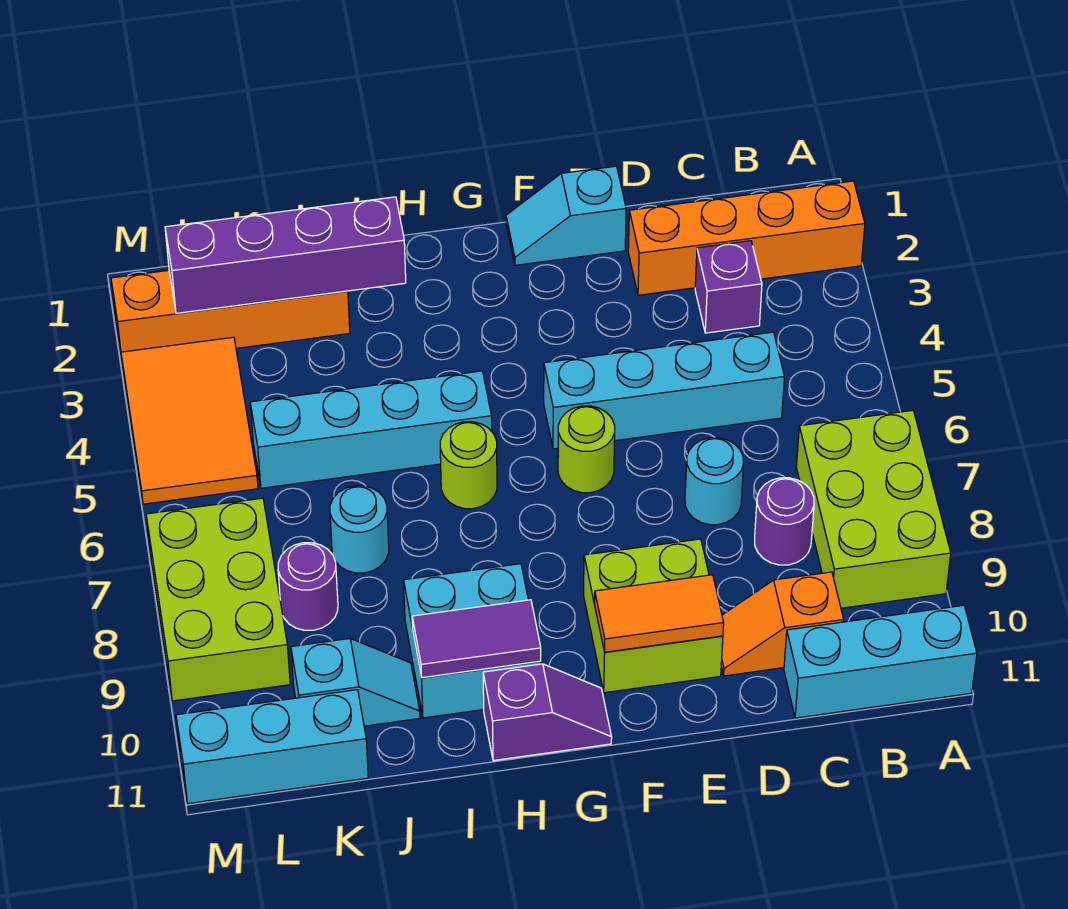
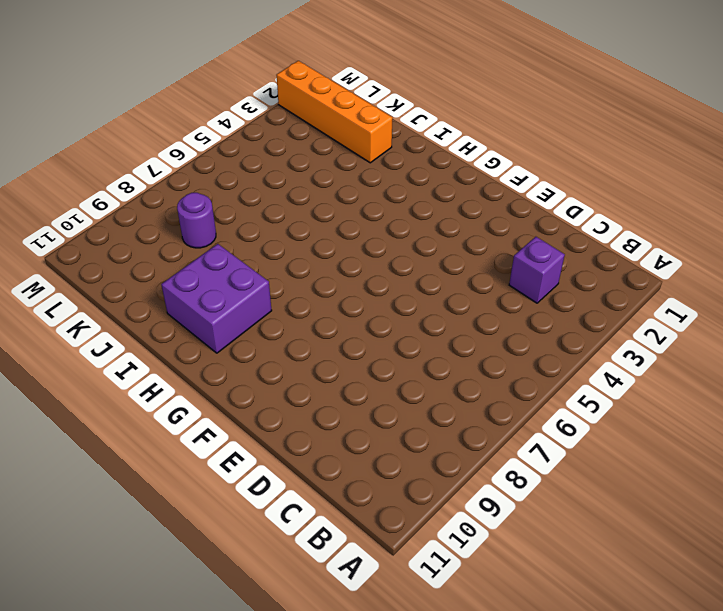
purple 2x2 brick [161,244,272,353] -> cyan 2x2 brick [404,564,541,718]
none -> orange 1x4 brick [628,181,865,295]
none -> lime 2x3 brick [796,410,951,608]
none -> cyan 1x3 brick [784,605,977,718]

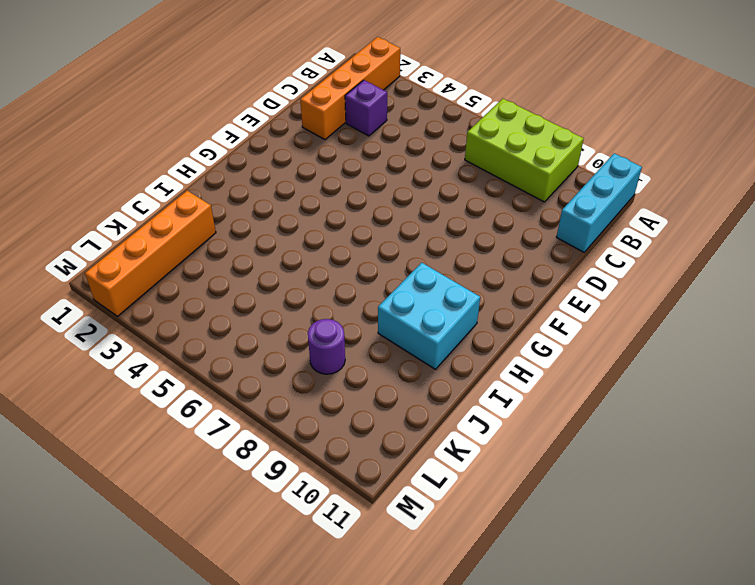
none -> cyan 1x4 brick [544,332,784,449]
none -> purple 1x1 round brick [755,478,814,565]
none -> orange 1x2 slope [721,572,844,676]

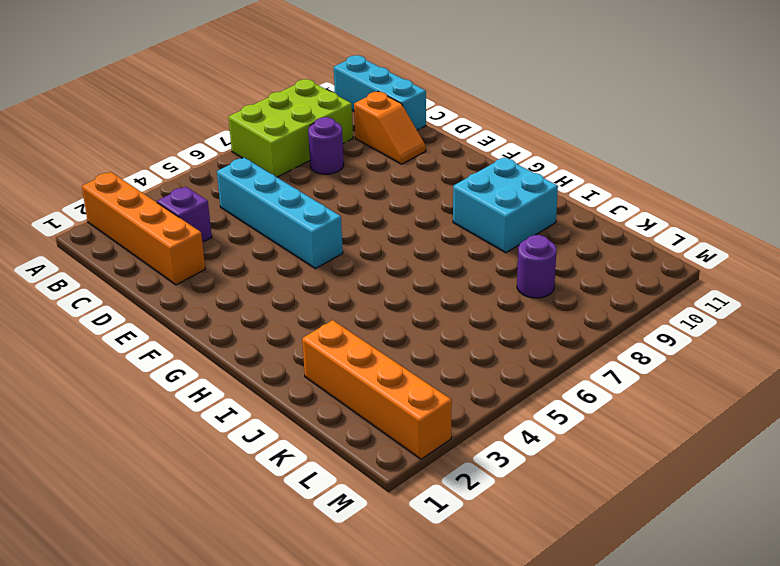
none -> cyan 1x1 round brick [685,438,743,525]
none -> cyan 1x2 slope [506,166,626,265]
none -> lime 2x2 brick [584,539,723,693]

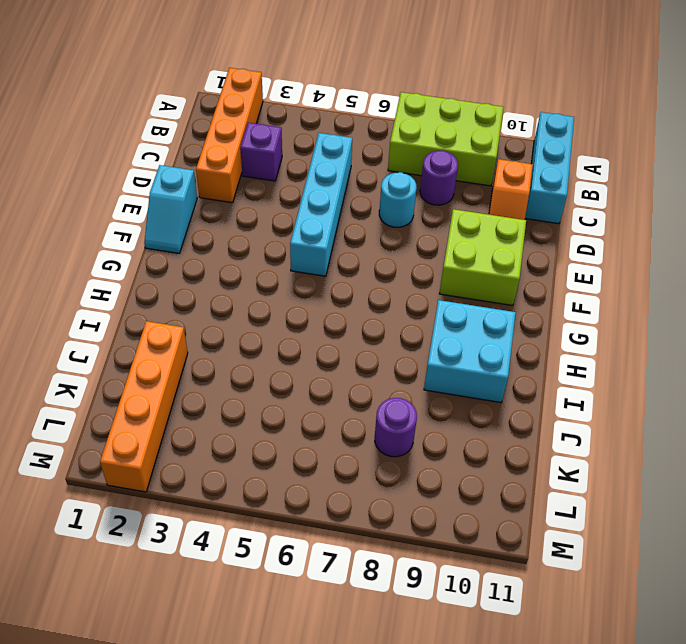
none -> lime 1x1 round brick [558,406,615,493]
none -> purple 1x2 slope [483,664,612,761]
none -> cyan 1x4 brick [250,371,492,488]

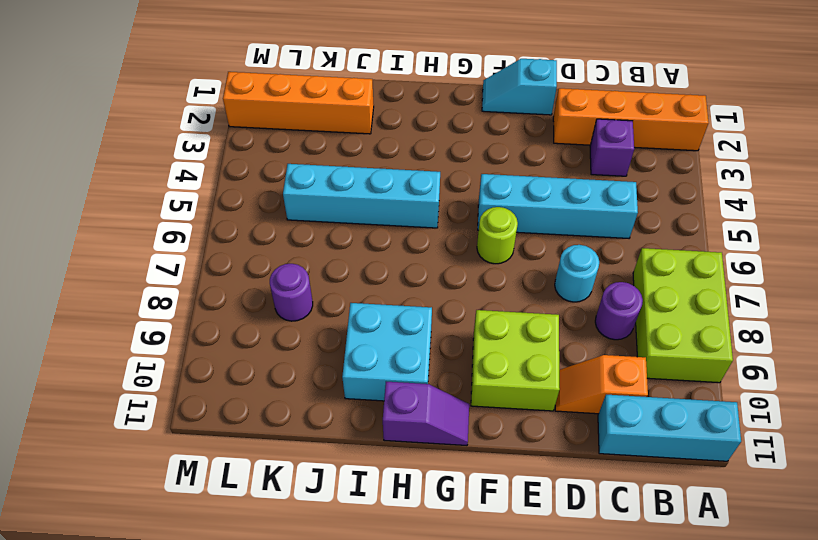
none -> lime 1x1 round brick [440,422,497,509]
none -> cyan 1x1 round brick [330,486,389,573]
none -> cyan 1x2 slope [291,639,420,726]

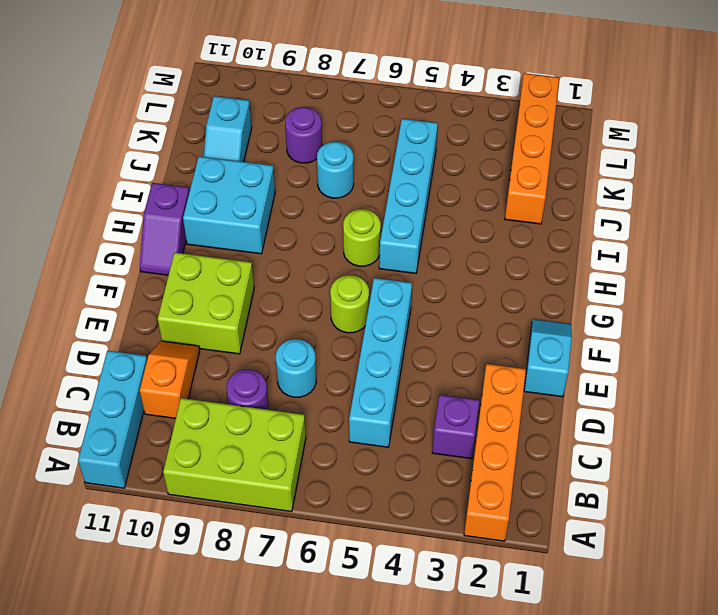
none -> cyan 1x3 brick [176,690,368,803]
none -> orange 2x3 tile [121,337,258,504]
none -> lime 2x3 brick [146,498,290,701]

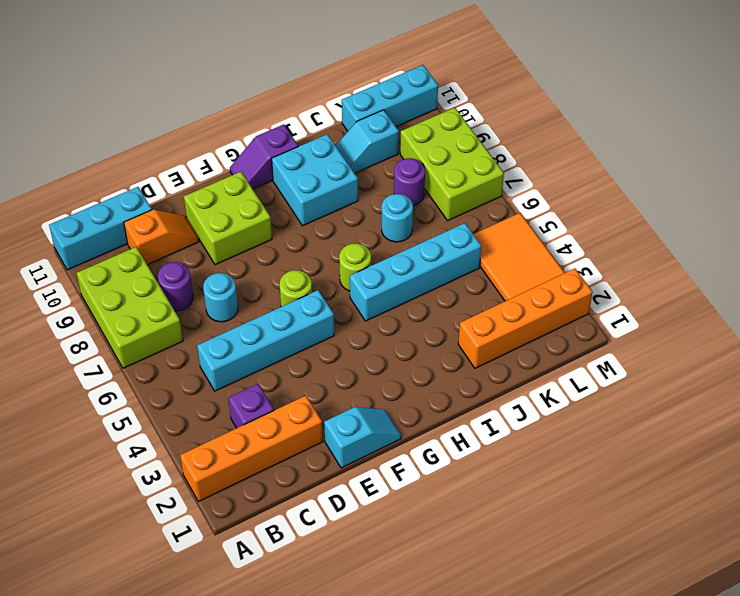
none -> orange 1x2 tile [595,575,724,652]
none -> purple 1x2 tile [412,600,541,678]
none -> purple 1x4 brick [165,197,406,313]

